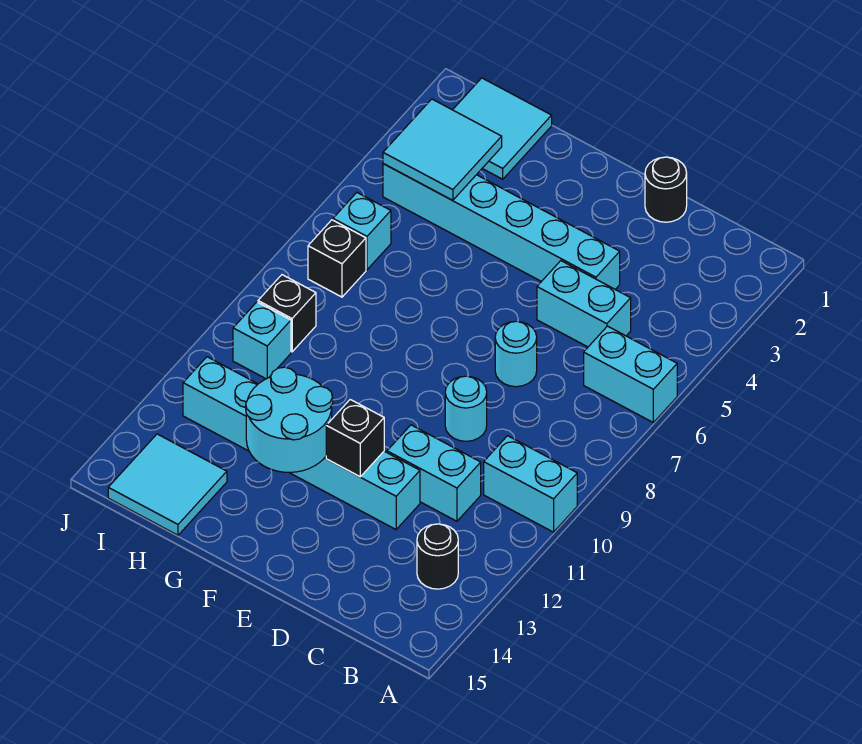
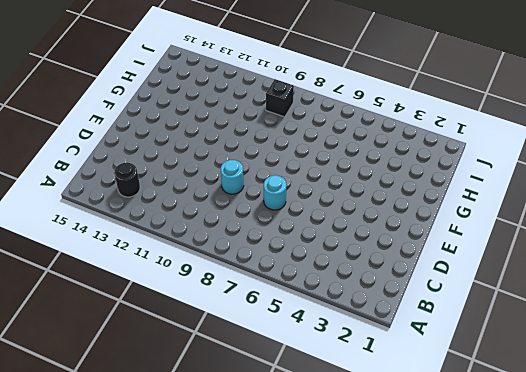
none -> cyan 1x2 brick [584,326,677,422]
none -> cyan 1x2 brick [484,436,577,532]
none -> cyan 1x2 brick [537,261,631,347]

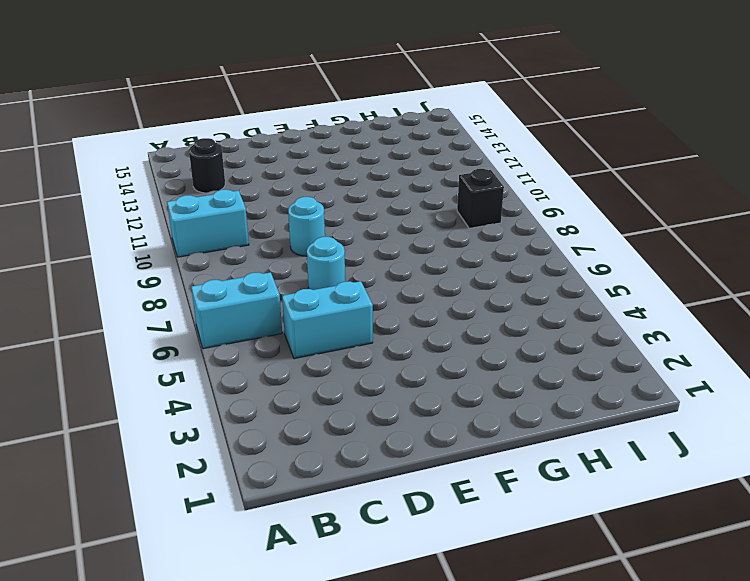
none -> cyan 1x2 brick [387,425,481,521]
none -> black 1x1 round brick [645,157,687,222]
none -> cyan 1x6 brick [383,164,620,289]

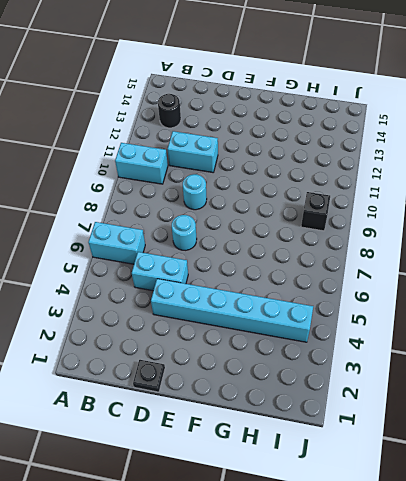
black 1x1 plate [133,360,165,392] -> black 1x1 round brick [645,157,687,222]
none -> cyan 1x6 brick [183,357,420,529]
none -> cyan 2x2 tile [453,78,552,179]
none -> cyan 2x2 tile [108,434,227,535]

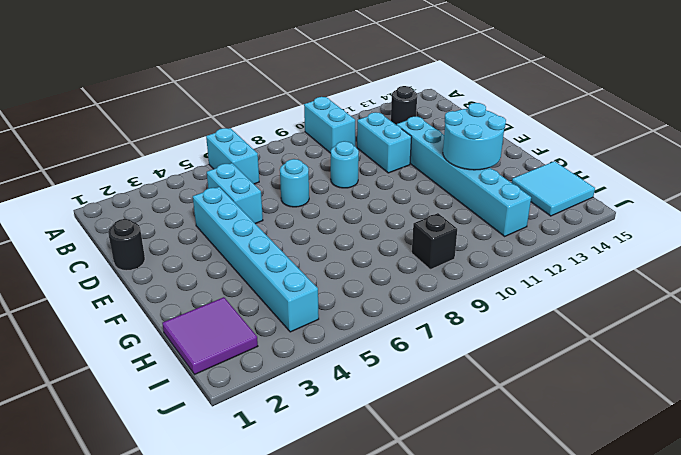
purple 2x2 tile [162,297,258,374] -> cyan 2x2 tile [453,78,552,179]
none -> cyan 1x1 brick [333,193,391,270]
none -> black 1x1 brick [308,220,366,297]
none -> cyan 1x1 brick [233,302,291,379]

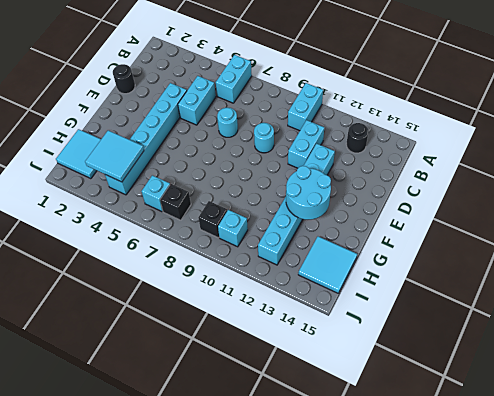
none -> black 1x1 brick [326,400,384,477]

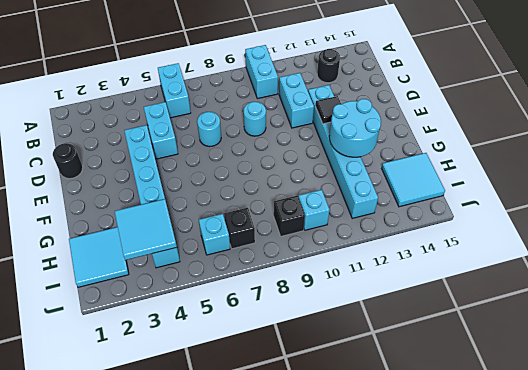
black 1x1 tile [316,96,341,124] -> black 1x1 brick [326,400,384,477]

